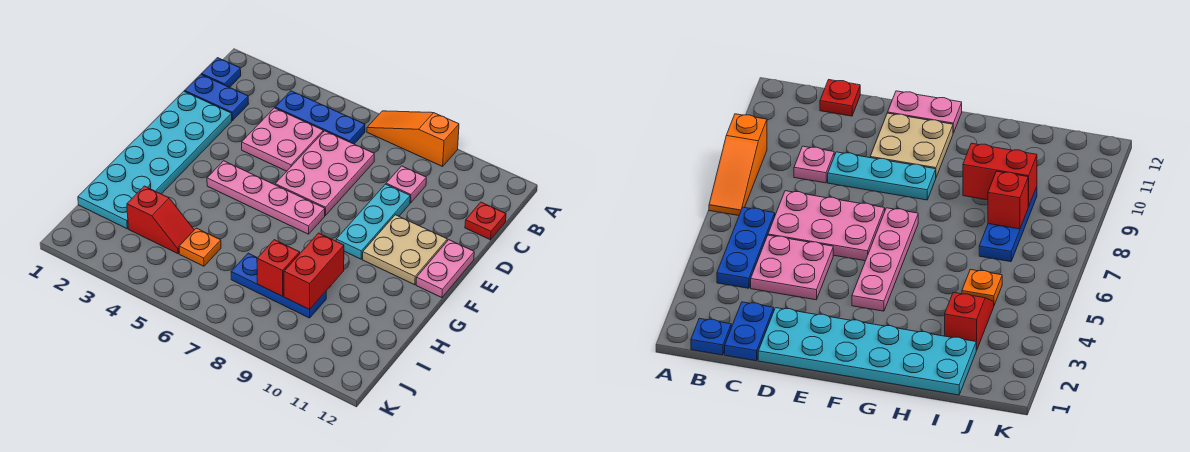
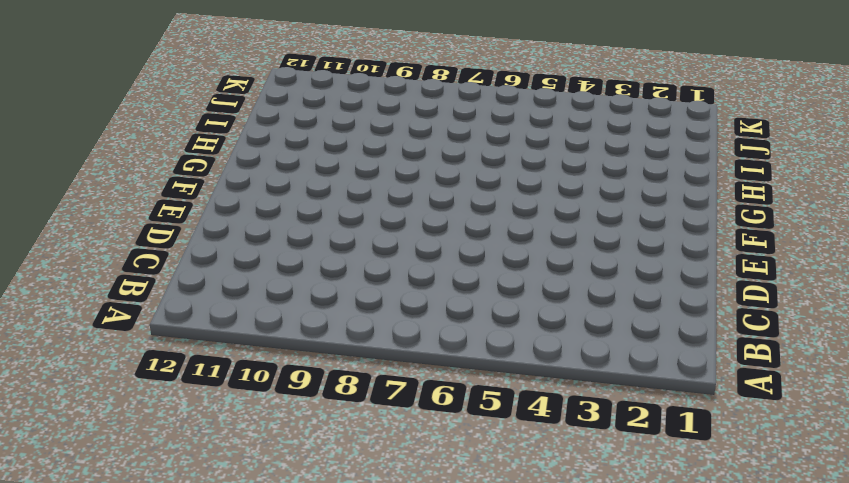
none -> orange 1x3 slope [367,111,459,166]
none -> blue 1x1 plate [201,58,241,87]
none -> blue 1x3 plate [275,91,365,144]

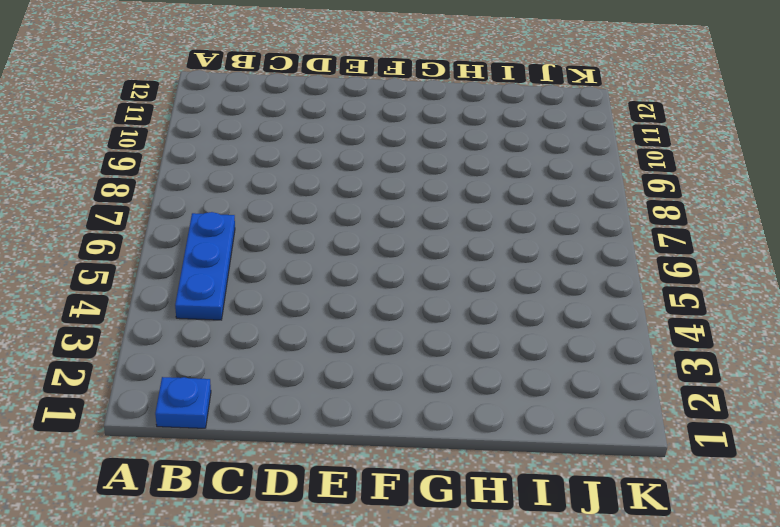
none -> orange 1x3 slope [367,111,459,166]
none -> blue 1x2 plate [184,74,249,121]
none -> pink 2x2 plate [242,108,323,171]

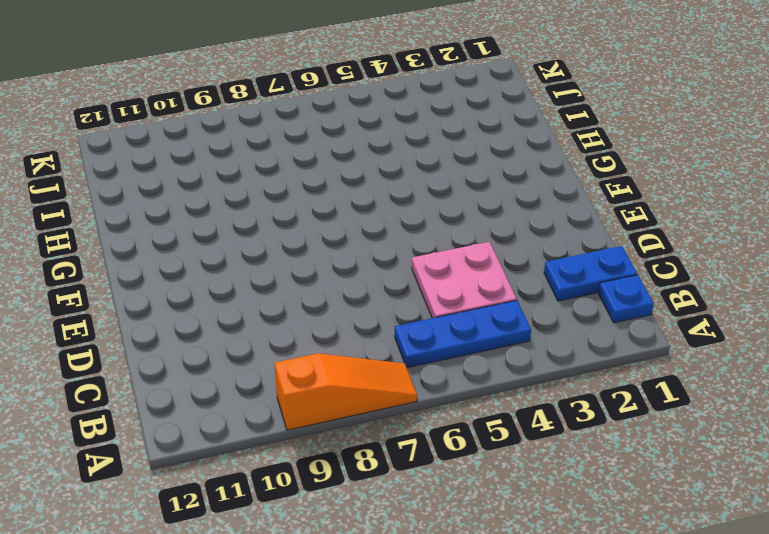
none -> pink 2x3 plate [275,131,374,216]
none -> pink 1x1 plate [386,166,426,203]
none -> red 1x1 plate [465,202,506,240]

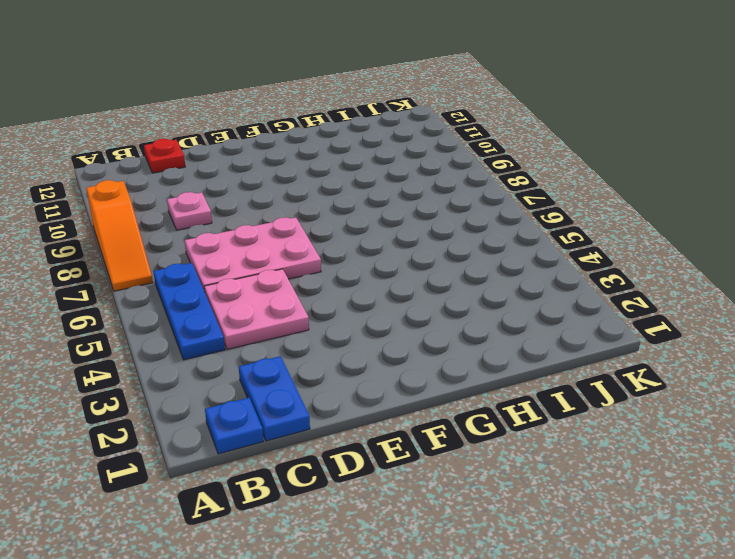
none -> cyan 2x6 plate [78,91,232,229]
none -> cyan 1x3 plate [336,184,410,259]
none -> tan 2x2 plate [363,215,447,285]

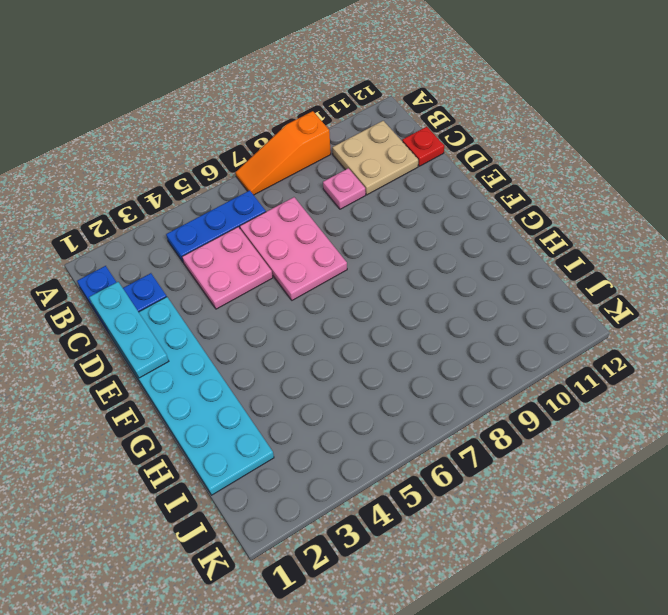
tan 2x2 plate [332,121,418,195] -> tan 2x2 plate moved to [363,215,447,285]
cyan 1x3 plate [89,282,169,378] -> cyan 1x3 plate moved to [336,184,410,259]
none -> pink 1x2 plate [416,240,474,298]
none -> pink 1x4 plate [207,161,325,234]
none -> red 1x2 slope [127,186,194,254]

